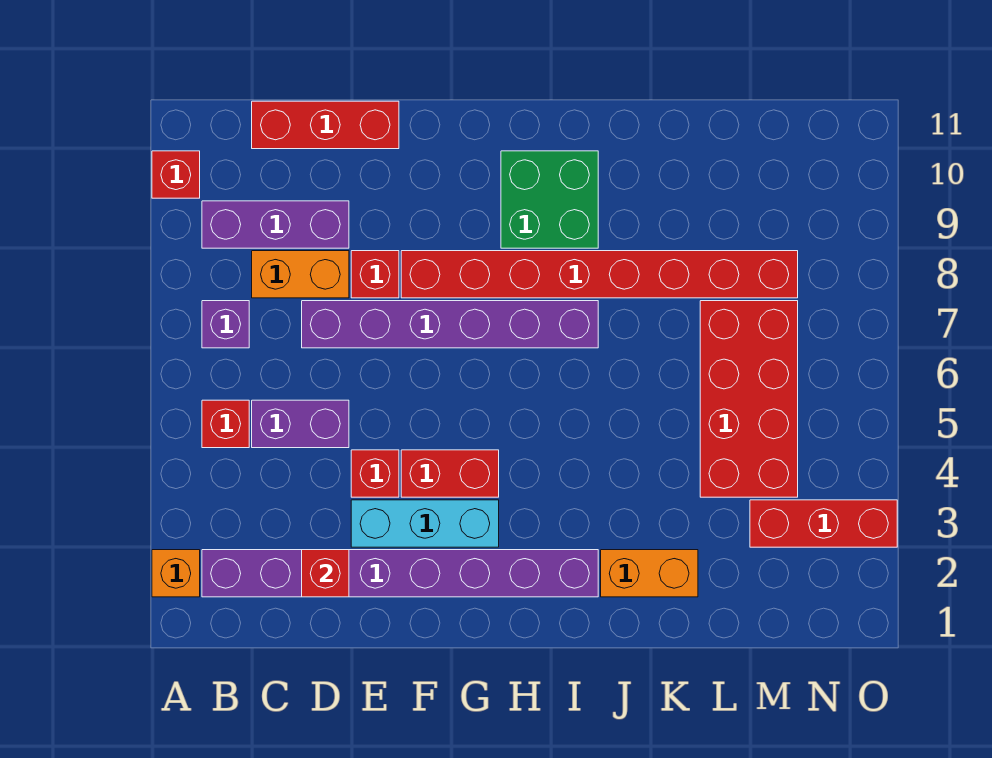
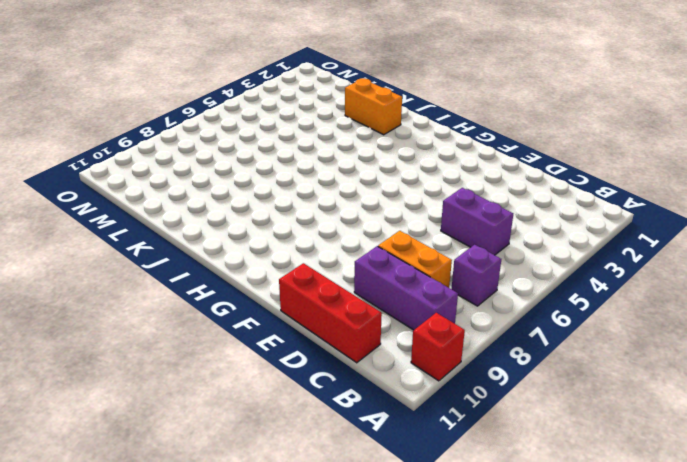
none -> orange 1x1 brick [152,550,200,597]
none -> purple 1x8 brick [202,550,598,597]
none -> red 1x1 brick [202,400,249,448]

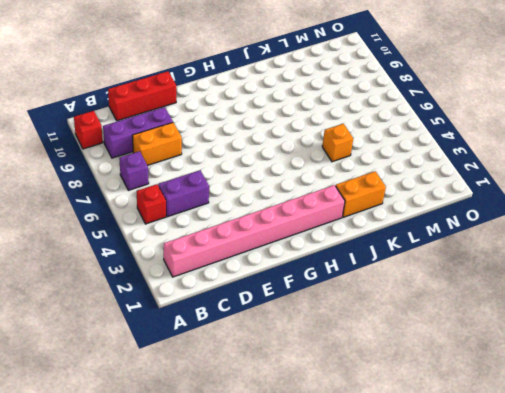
pink 1x8 brick [164,185,345,277] -> purple 1x8 brick [202,550,598,597]
orange 1x1 brick [322,124,353,162] -> orange 1x1 brick moved to [152,550,200,597]
none -> purple 1x6 brick [302,301,598,348]
none -> cyan 1x3 brick [351,500,499,547]
none -> red 1x1 brick [351,450,399,497]

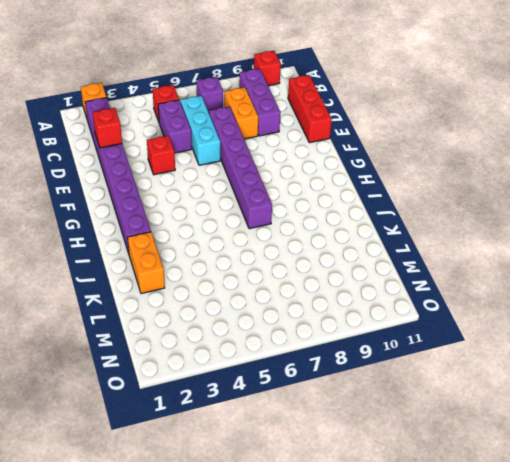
cyan 1x3 brick [181,96,220,165] -> cyan 1x3 brick moved to [351,500,499,547]
none -> red 1x1 brick [351,251,399,298]
none -> red 1x2 brick [401,450,499,497]
none -> red 1x8 brick [401,251,798,298]

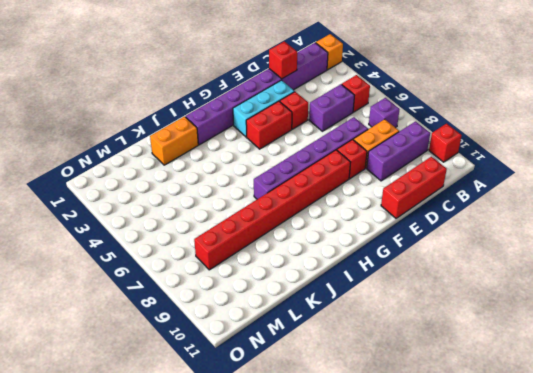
none -> green 2x2 brick [501,151,598,248]
none -> red 2x4 brick [700,301,798,497]
none -> red 1x3 brick [750,500,897,547]

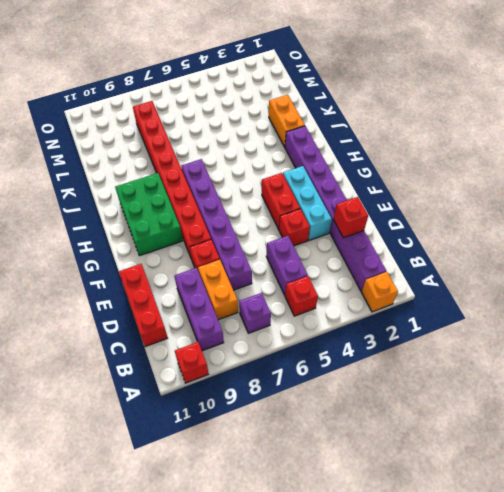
green 2x3 brick [115,173,183,256] -> green 2x2 brick [501,151,598,248]
none -> red 2x4 brick [700,301,798,497]
none -> red 1x3 brick [750,500,897,547]

